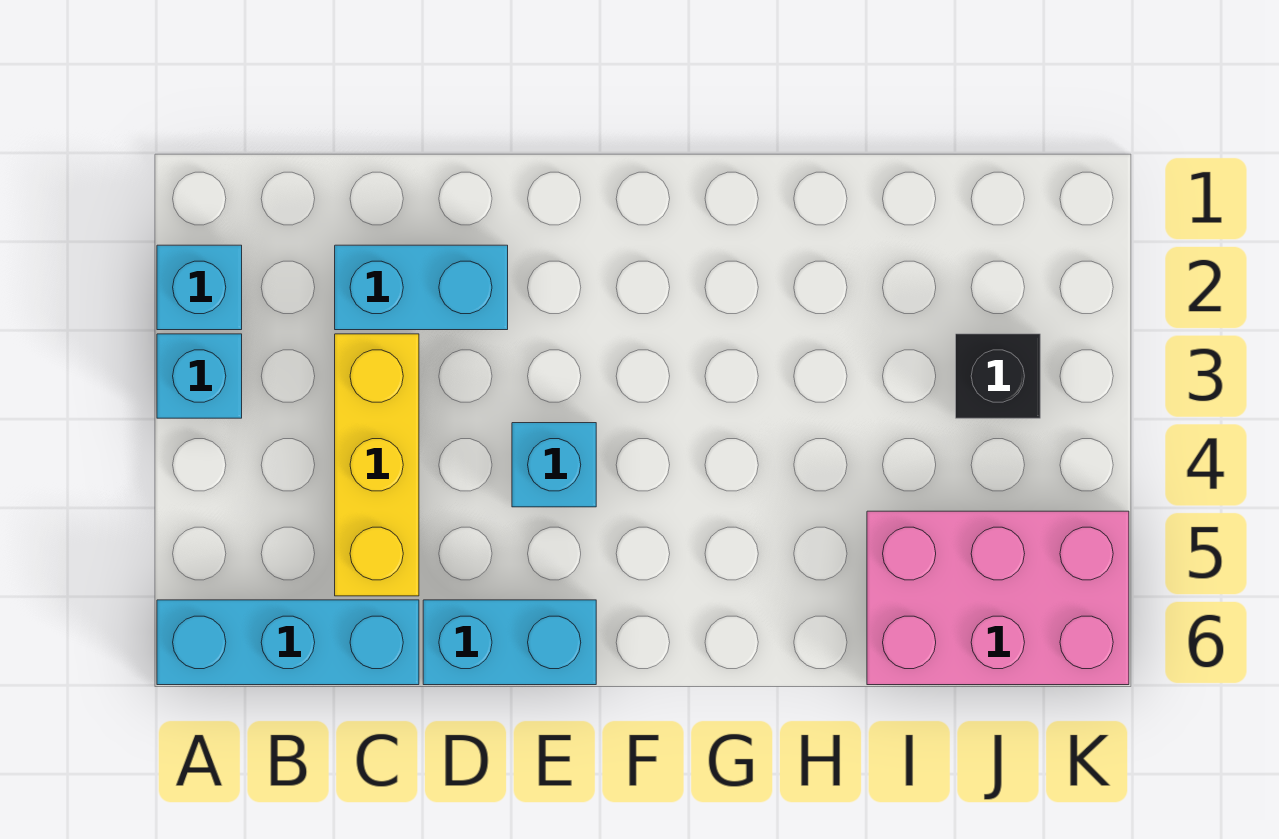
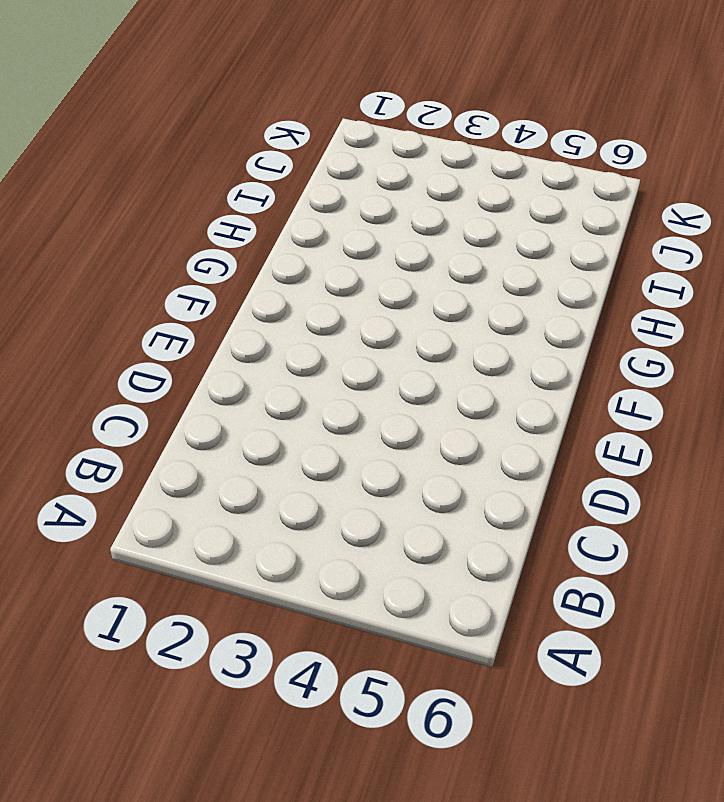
none -> cyan 1x1 brick [157,245,242,330]
none -> cyan 1x1 brick [157,334,242,418]

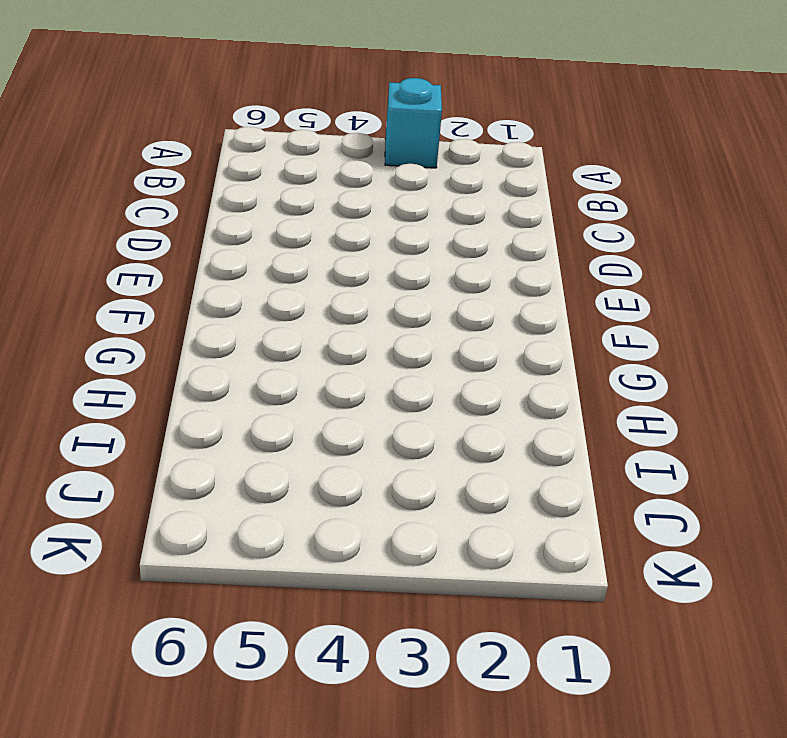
none -> cyan 1x1 brick [157,245,242,330]
none -> cyan 1x3 brick [157,600,419,685]

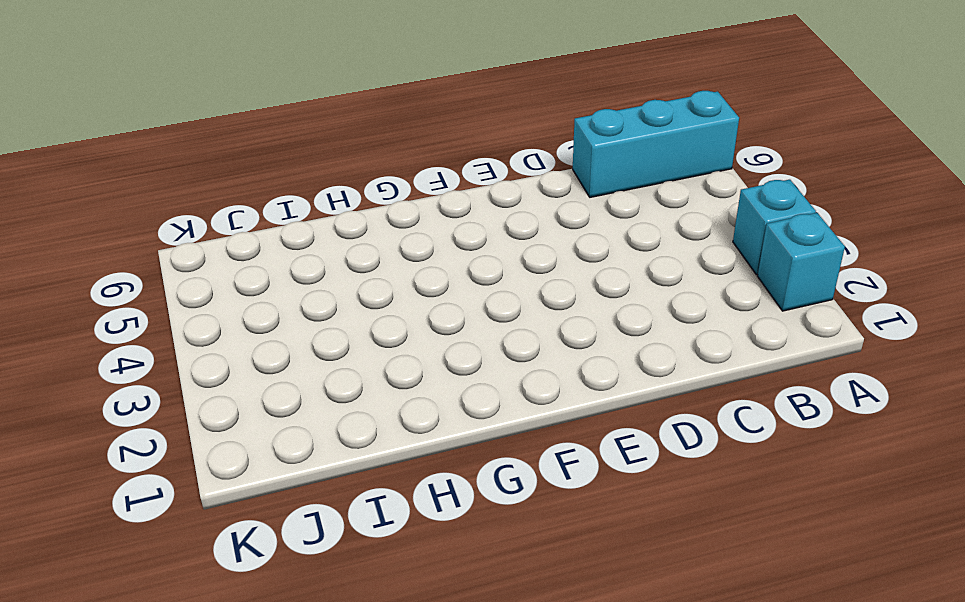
none -> cyan 1x2 brick [335,245,508,330]
none -> yellow 1x3 brick [335,334,419,596]

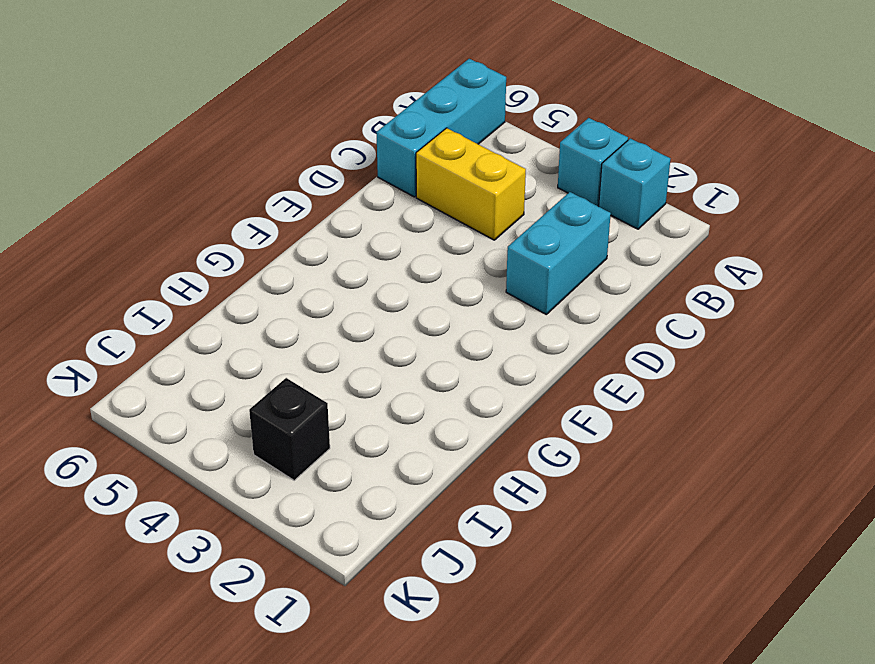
yellow 1x2 brick [416,128,526,240] -> yellow 1x3 brick [335,334,419,596]
none -> cyan 1x2 brick [423,600,596,685]
none -> cyan 1x1 brick [512,423,596,507]

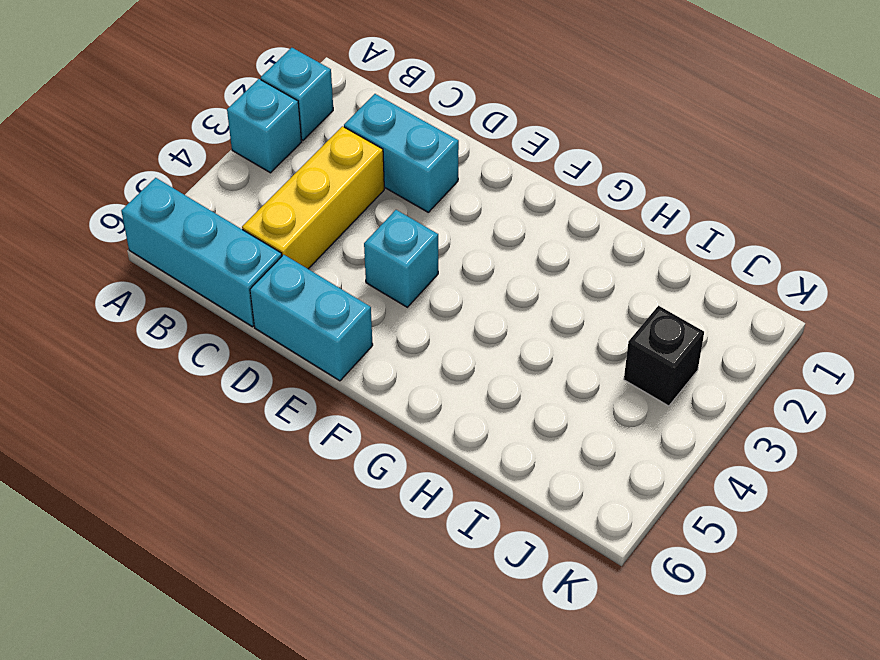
none -> pink 2x3 brick [867,511,1129,685]

